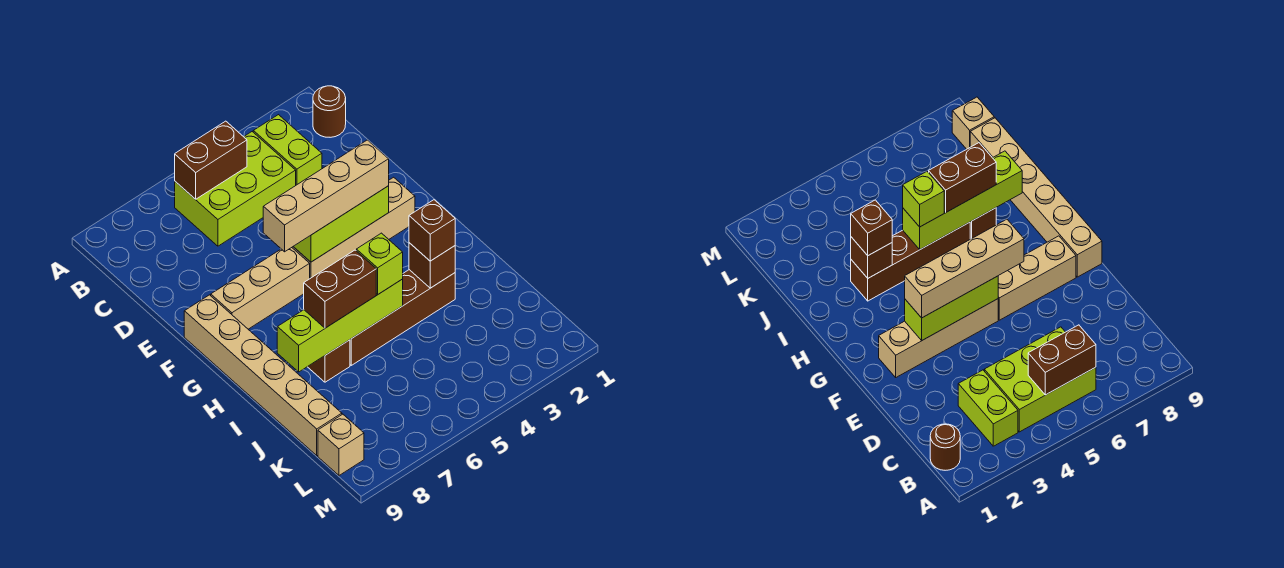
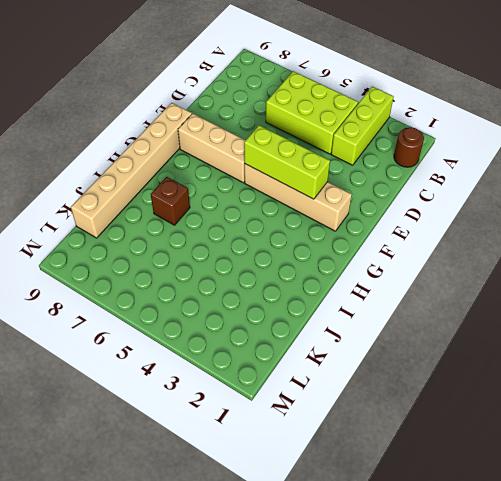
lime 1x3 brick [331,87,394,165] -> lime 1x2 brick [253,115,322,185]
none -> brown 1x4 brick [350,270,455,365]
none -> tan 1x1 brick [318,414,364,475]
none -> brown 1x2 brick [175,121,247,199]

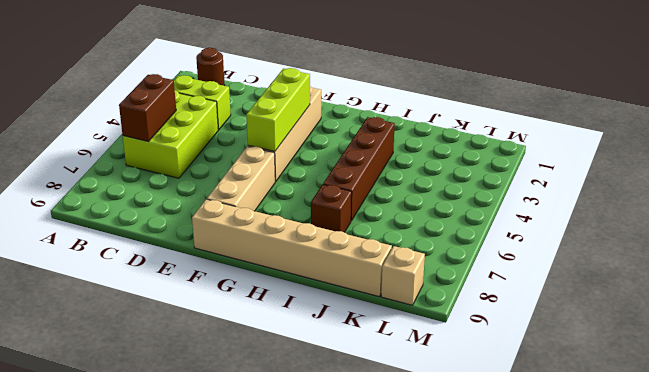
none -> brown 1x1 brick [409,243,455,288]
none -> lime 1x4 brick [277,279,403,372]
none -> tan 1x4 brick [263,140,389,252]

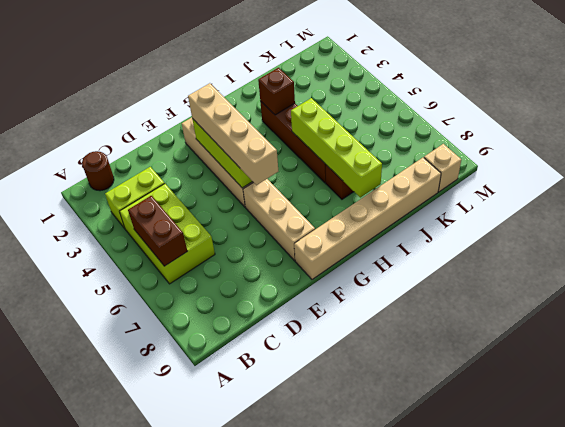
none -> brown 1x1 brick [409,200,455,261]
none -> lime 1x1 brick [356,233,403,294]
none -> brown 1x2 brick [304,250,376,328]

